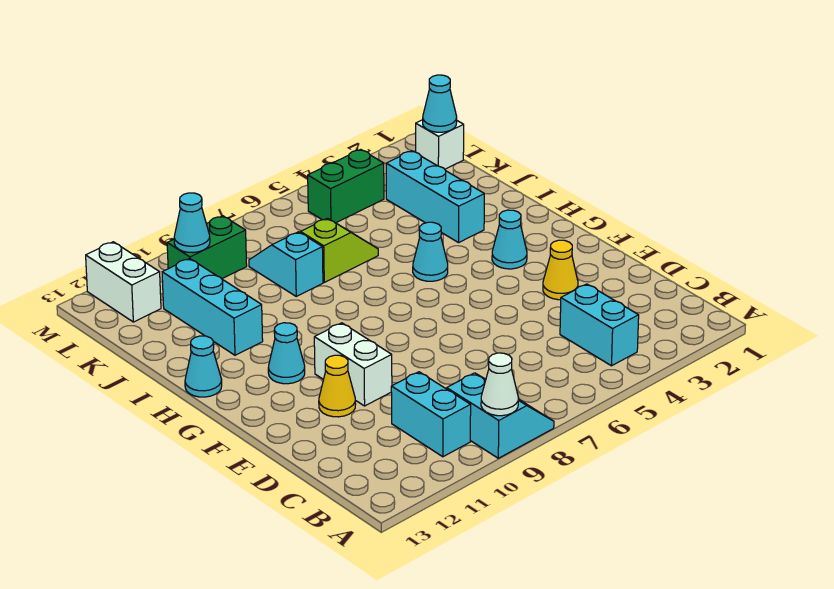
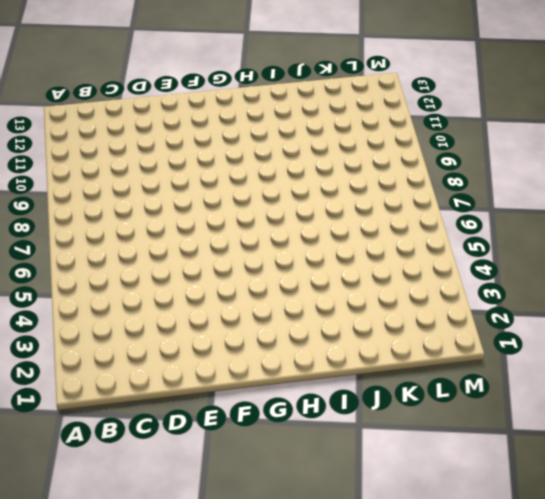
none -> cyan 2x2 slope [447,373,554,458]
none -> cyan 1x2 brick [560,284,639,366]
none -> cyan 1x2 brick [391,372,471,457]

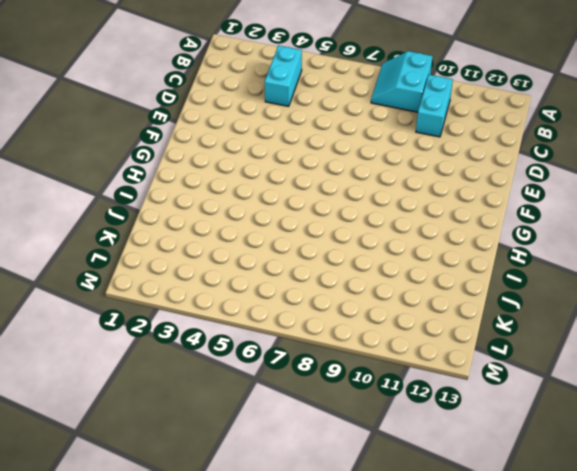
none -> yellow 1x1 cone [543,240,578,300]
none -> white 1x2 brick [314,323,392,406]
none -> yellow 1x1 cone [319,355,356,417]

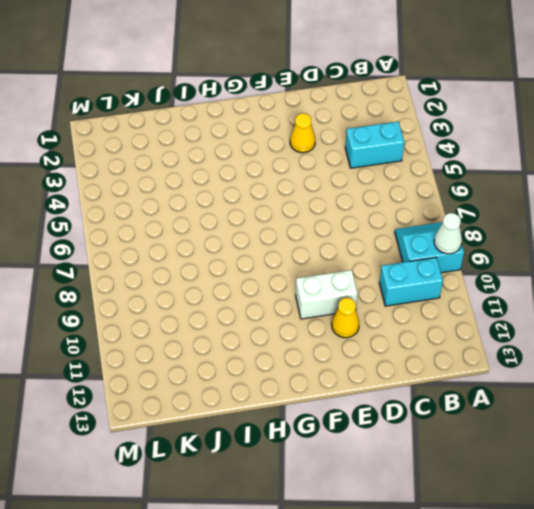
none -> cyan 1x1 cone [492,210,527,269]
none -> cyan 1x1 cone [268,323,305,384]
none -> cyan 1x1 cone [413,222,448,281]

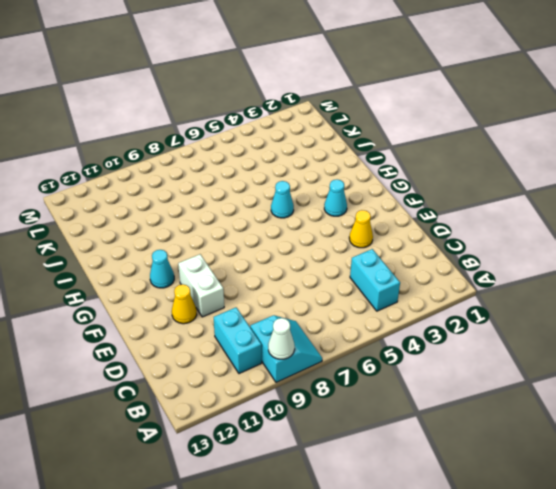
none -> cyan 1x1 cone [185,336,222,397]
none -> cyan 1x3 brick [386,151,484,243]
none -> cyan 1x3 brick [162,259,263,355]

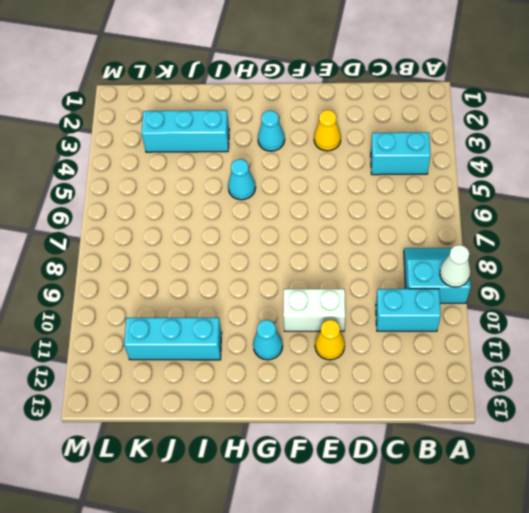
none -> cyan 1x1 cone [185,336,222,397]
none -> lime 1x2 slope [301,218,378,282]
none -> cyan 1x2 slope [249,232,323,296]

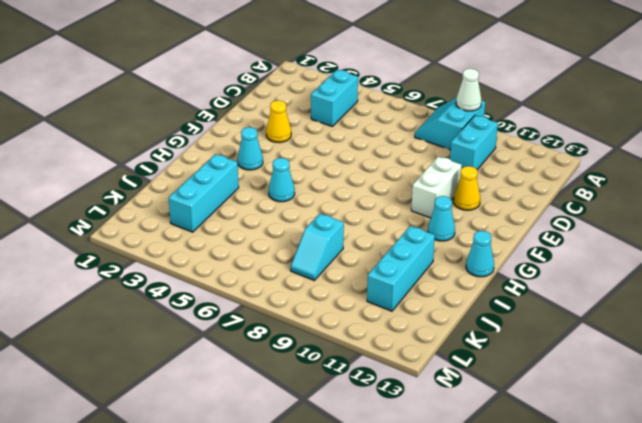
none -> lime 1x2 slope [301,218,378,282]
none -> white 1x1 brick [416,120,464,169]
none -> green 1x2 brick [308,150,384,223]

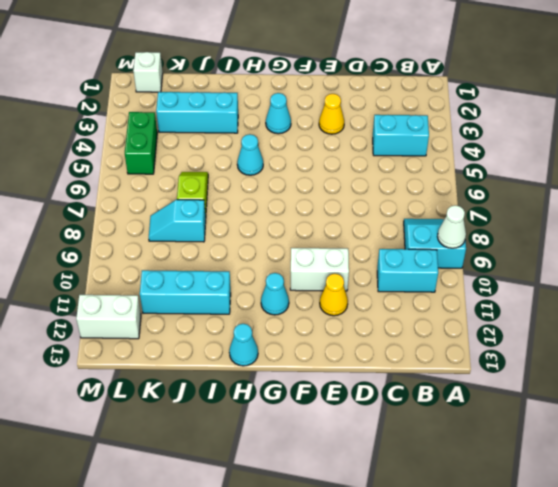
none -> green 1x2 brick [167,216,247,279]
none -> cyan 1x1 cone [423,75,457,132]
none -> cyan 1x1 cone [174,193,210,253]

